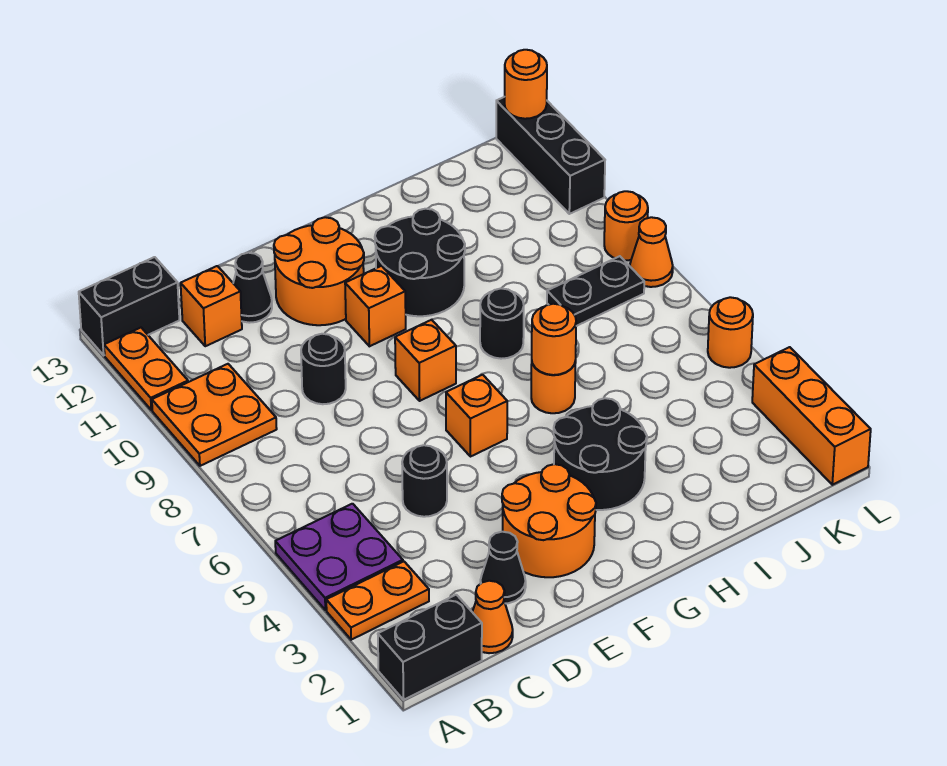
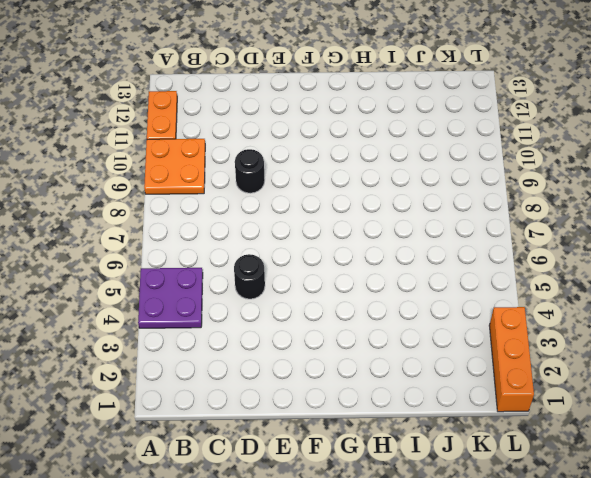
none -> black 1x2 brick [378,595,482,700]
none -> orange 1x2 plate [326,562,429,640]
none -> black 1x2 brick [79,257,179,355]

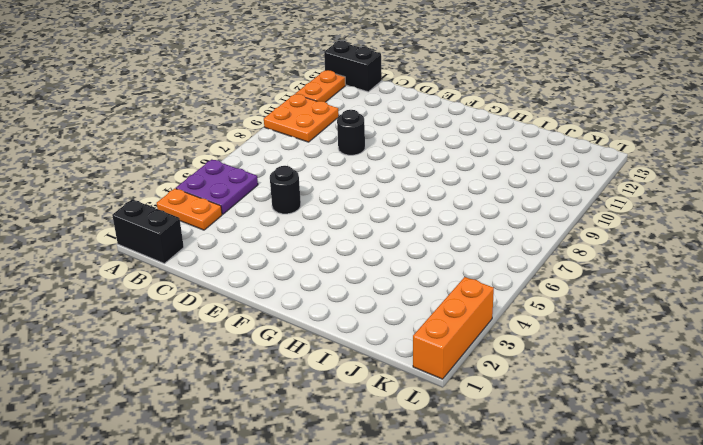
none -> orange 1x1 cone [473,581,513,653]
none -> orange 1x1 brick [181,266,242,346]
none -> black 1x1 cone [480,532,526,603]

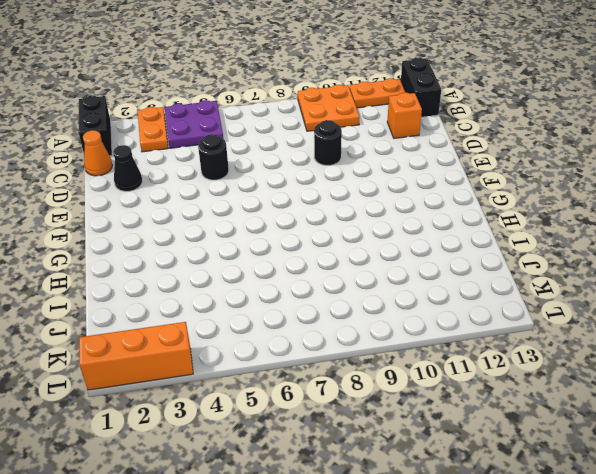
none -> black 1x1 cone [233,253,272,323]
none -> orange 2x2 round brick [502,464,596,577]
none -> orange 2x2 round brick [274,217,364,325]

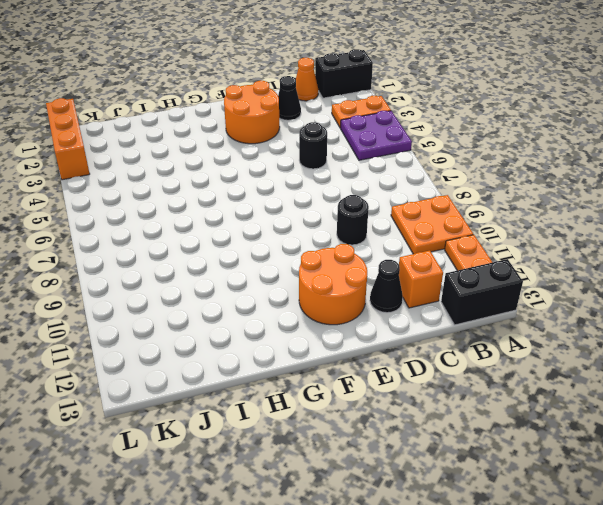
none -> orange 1x1 brick [446,375,507,457]
none -> orange 1x1 brick [395,320,456,401]
none -> orange 1x1 brick [345,266,406,346]

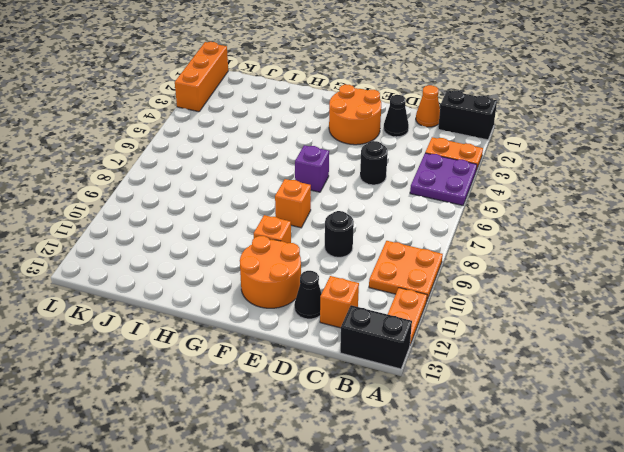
purple 1x1 brick [295,145,329,192] -> orange 1x1 brick [446,375,507,457]
none -> black 2x2 round brick [554,398,647,510]
none -> black 2x2 round brick [375,209,465,316]
none -> orange 1x1 round brick [531,361,576,413]

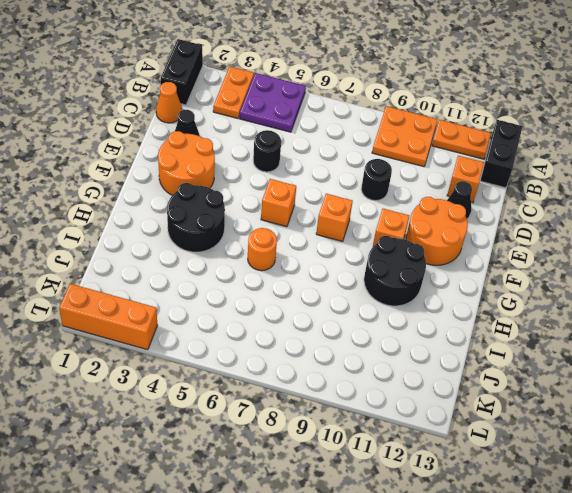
none -> black 1x1 round brick [480,288,524,359]
none -> black 1x2 plate [547,256,644,326]
none -> orange 1x1 round brick [708,297,753,368]

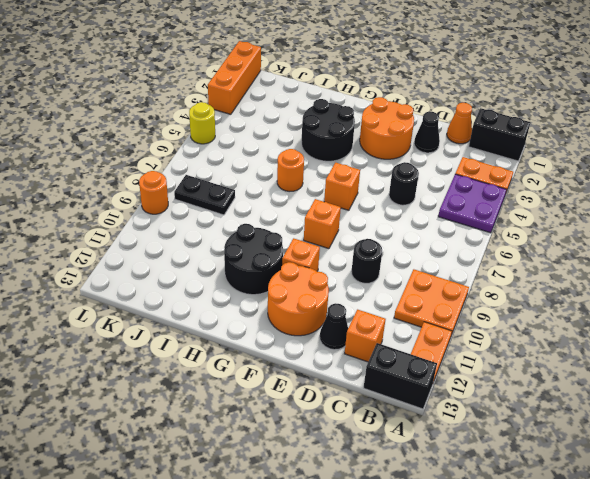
yellow 1x1 round brick [189,102,215,144] -> orange 1x1 round brick [708,297,753,368]
none -> black 1x1 round brick [480,288,524,359]
none -> orange 1x1 cone [630,217,673,287]
none -> black 1x3 brick [496,97,605,214]

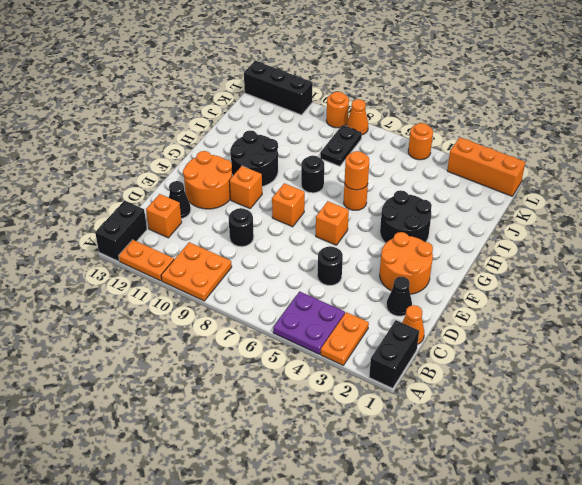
none -> orange 1x1 round brick [505,50,547,119]

